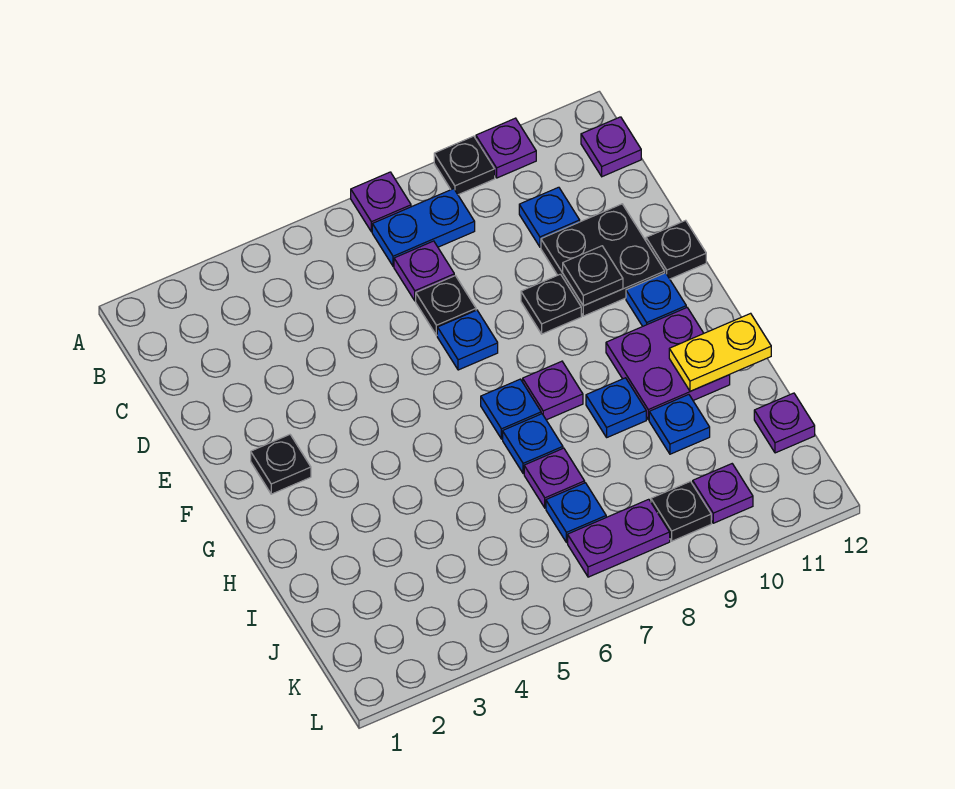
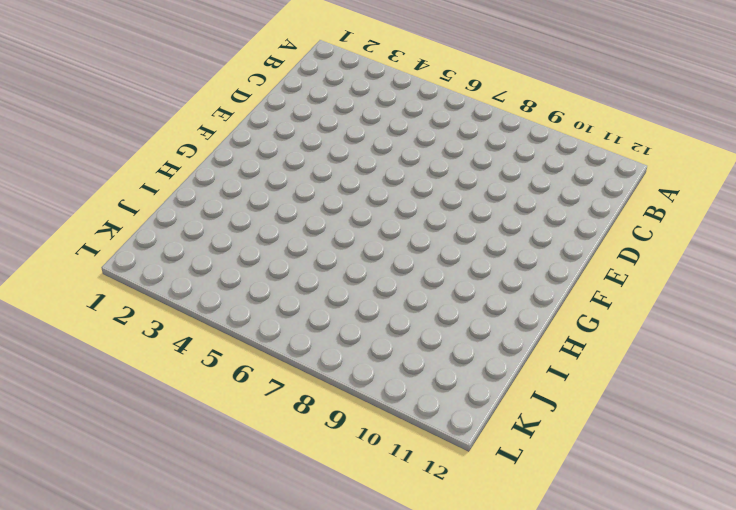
none -> purple 1x1 plate [351,172,411,232]
none -> black 1x1 plate [434,136,495,195]
none -> purple 1x1 plate [476,118,536,178]

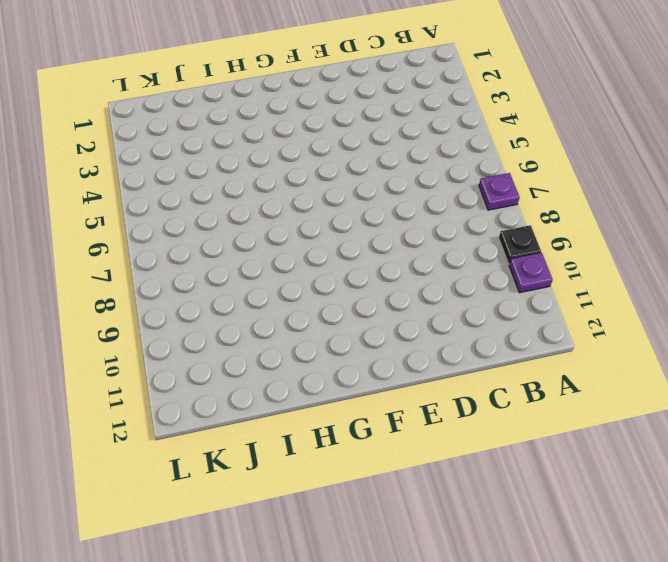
none -> blue 1x2 plate [372,189,475,266]
none -> purple 1x1 plate [581,117,641,177]
none -> purple 1x1 plate [394,241,454,301]

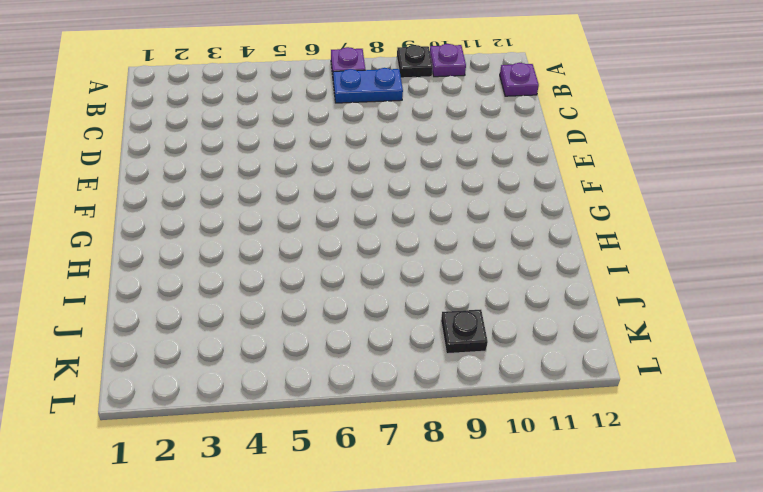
none -> purple 1x1 plate [394,241,454,301]
none -> blue 1x1 plate [519,187,580,247]
none -> black 1x1 plate [416,276,476,335]

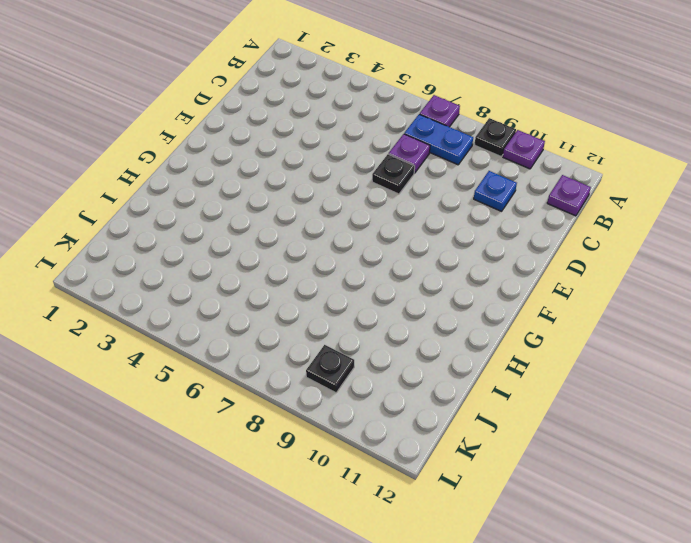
none -> black 2x2 plate [541,204,665,316]
none -> blue 1x1 plate [437,310,498,370]
none -> black 1x1 plate [521,274,581,334]

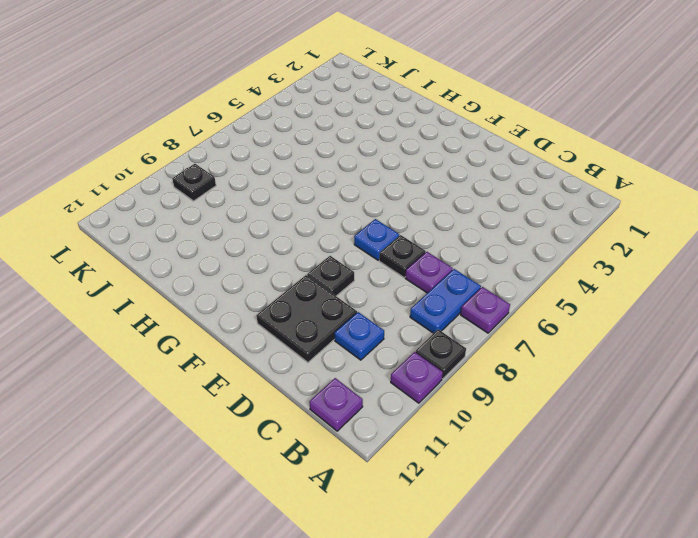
none -> black 1x1 plate [646,220,706,279]
none -> black 1x1 plate [251,435,311,494]
none -> blue 1x1 plate [626,273,686,326]

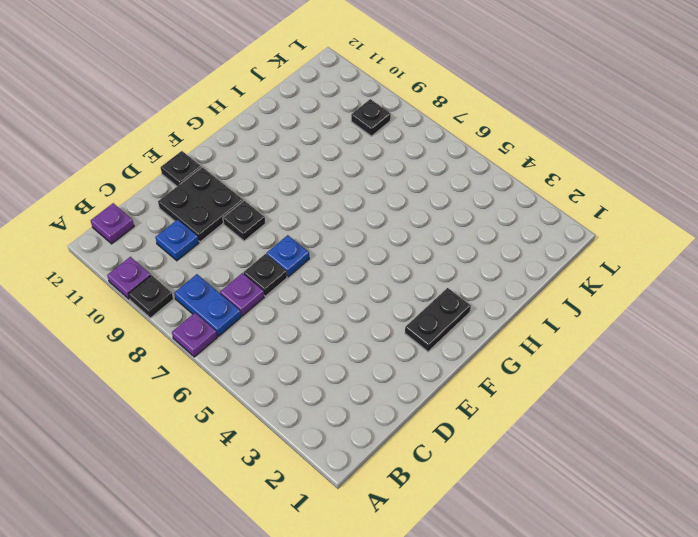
black 1x2 plate [405,288,471,352] -> black 1x1 plate [251,435,311,494]
none -> blue 1x1 plate [626,273,686,326]
none -> blue 1x1 plate [481,379,541,439]
none -> purple 1x1 plate [523,361,583,420]

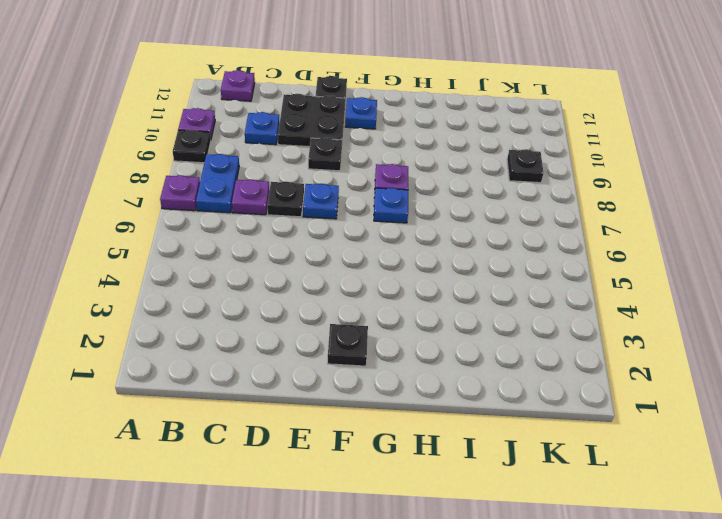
none -> purple 2x2 plate [606,308,730,420]
none -> blue 1x1 plate [503,414,563,474]
none -> blue 1x1 plate [586,378,646,437]

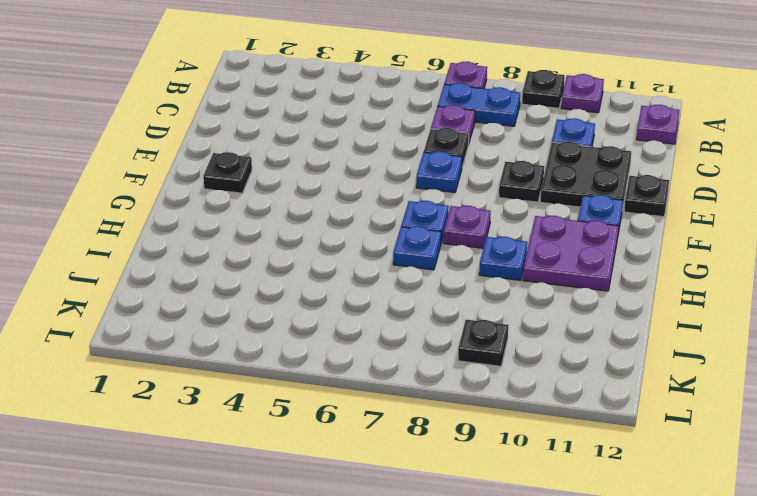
none -> purple 1x1 plate [524,448,585,508]
none -> blue 1x1 plate [649,395,710,454]
none -> blue 1x1 plate [546,483,606,543]

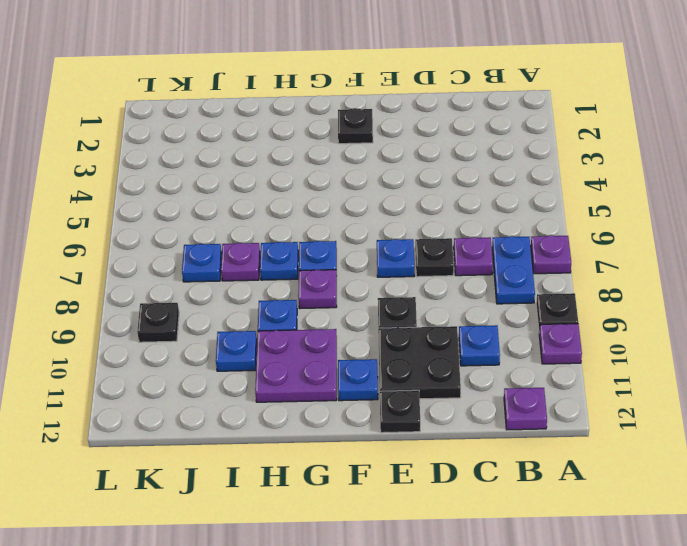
none -> purple 1x1 plate [754,393,815,453]
none -> purple 1x2 plate [568,499,670,577]
none -> purple 1x1 plate [693,464,753,523]

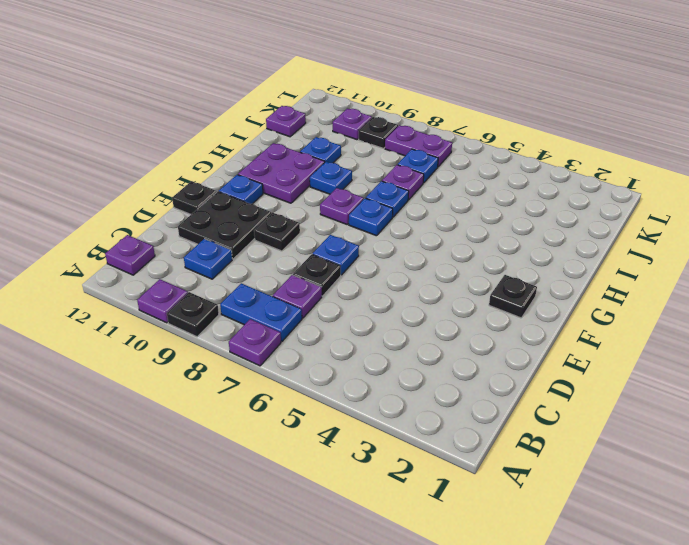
none -> black 1x1 plate [563,246,623,306]
none -> yellow 1x2 plate [669,313,771,391]

